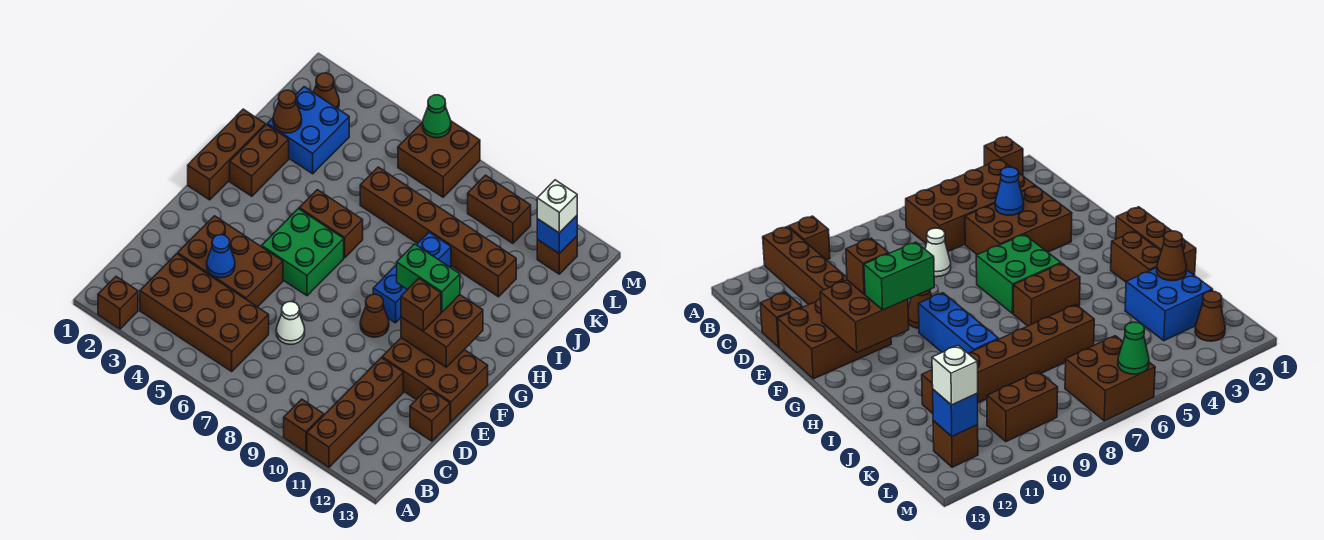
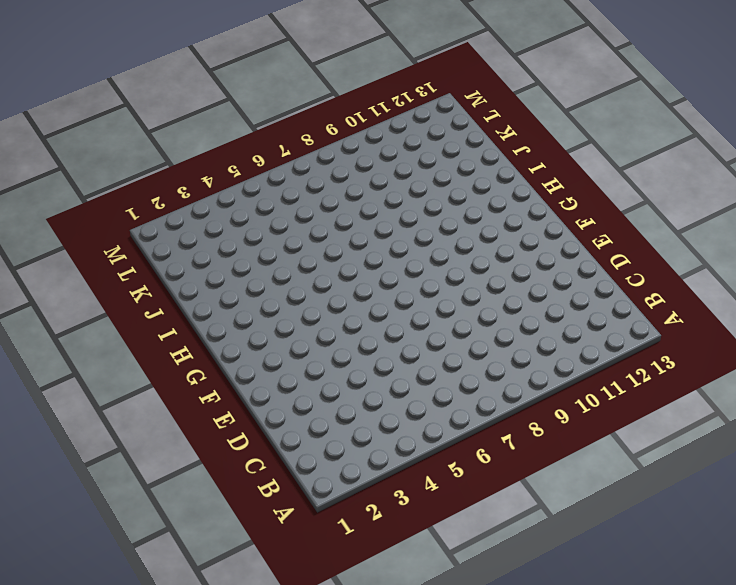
none -> brown 1x1 brick [98,277,138,329]
none -> brown 1x1 brick [284,399,324,452]
none -> brown 1x4 brick [307,358,403,467]

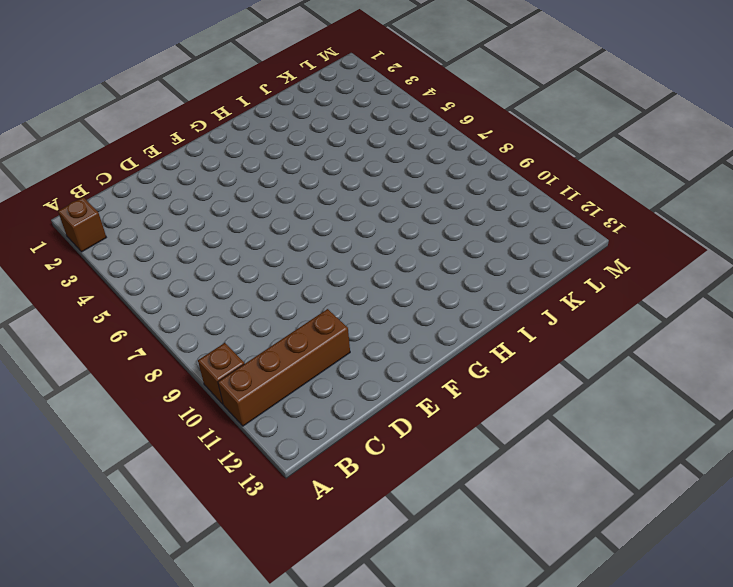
none -> brown 2x4 brick [140,254,269,371]
none -> brown 2x3 brick [178,216,283,307]
none -> white 1x1 cone [276,302,305,344]

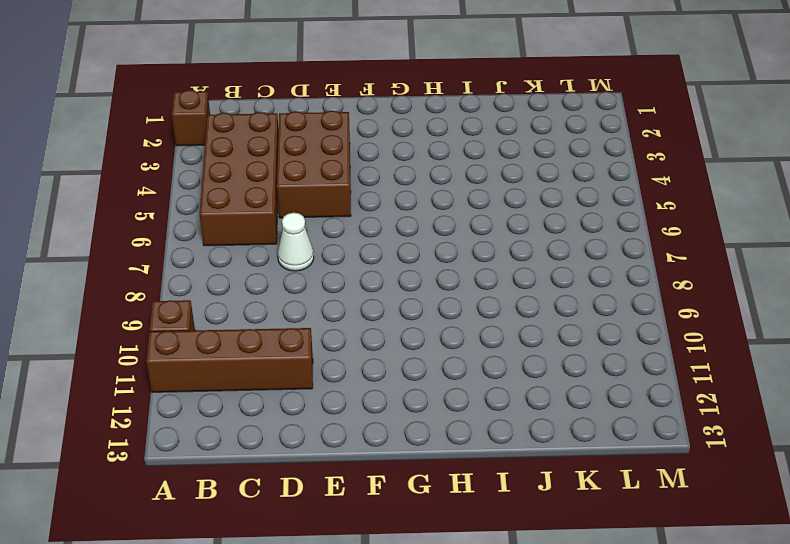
none -> brown 1x1 brick [410,389,450,441]
none -> brown 2x3 brick [382,338,488,422]
none -> green 2x2 brick [262,209,344,296]

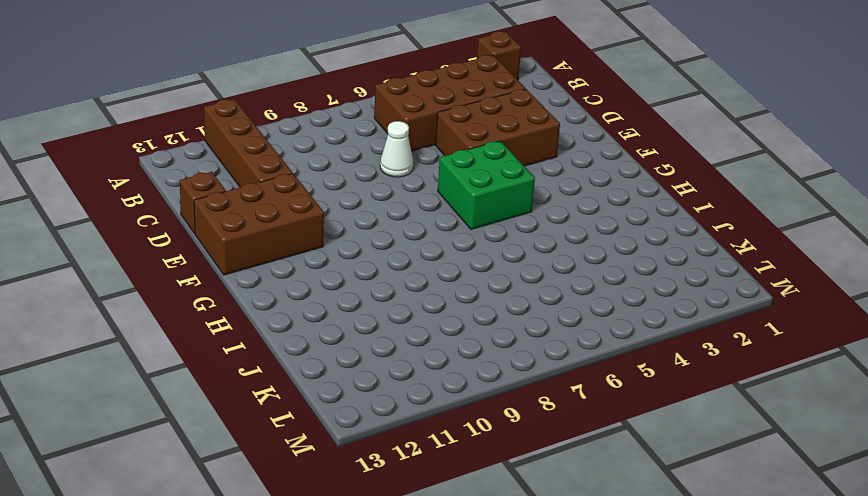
none -> brown 1x1 brick [284,399,324,452]
none -> brown 1x1 cone [360,294,389,337]
none -> brown 1x3 brick [188,109,265,200]

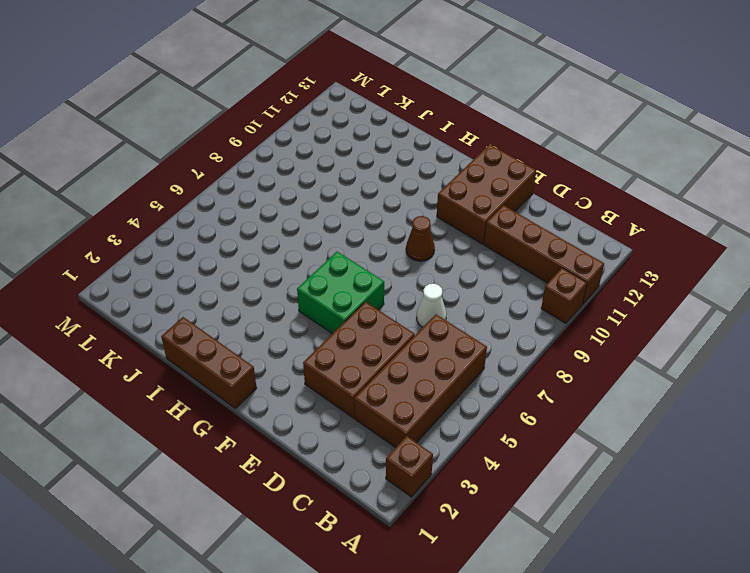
none -> brown 1x1 brick [410,389,450,441]
none -> blue 1x3 brick [373,232,451,323]
none -> brown 1x2 brick [230,125,289,196]

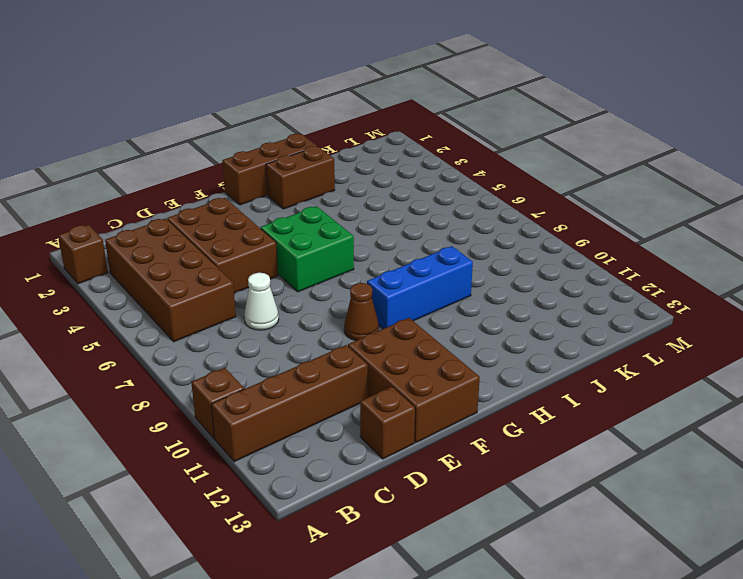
none -> brown 1x2 brick [299,190,363,258]
none -> blue 2x2 brick [267,87,349,174]
none -> brown 1x6 brick [360,167,516,297]

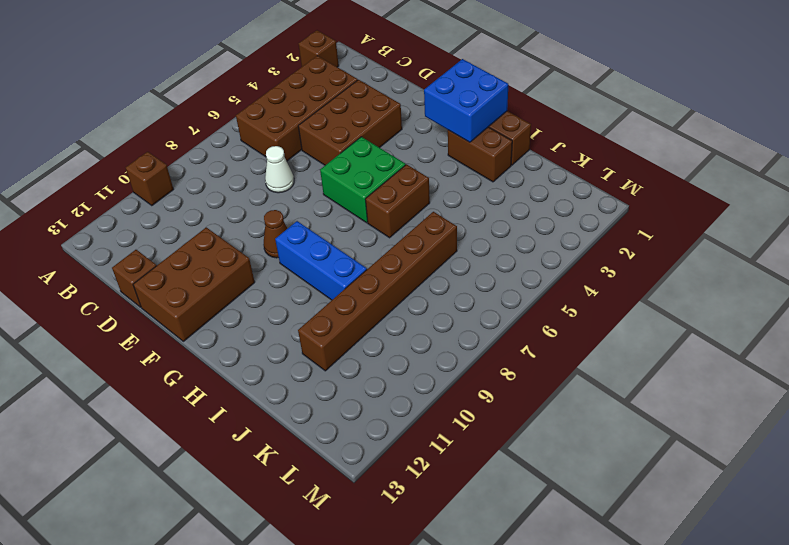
blue 2x2 brick [424,59,508,142] -> blue 2x2 brick moved to [267,87,349,174]
none -> brown 1x4 brick [307,358,403,467]
none -> brown 1x1 cone [313,73,339,109]
none -> brown 2x2 brick [398,121,480,197]

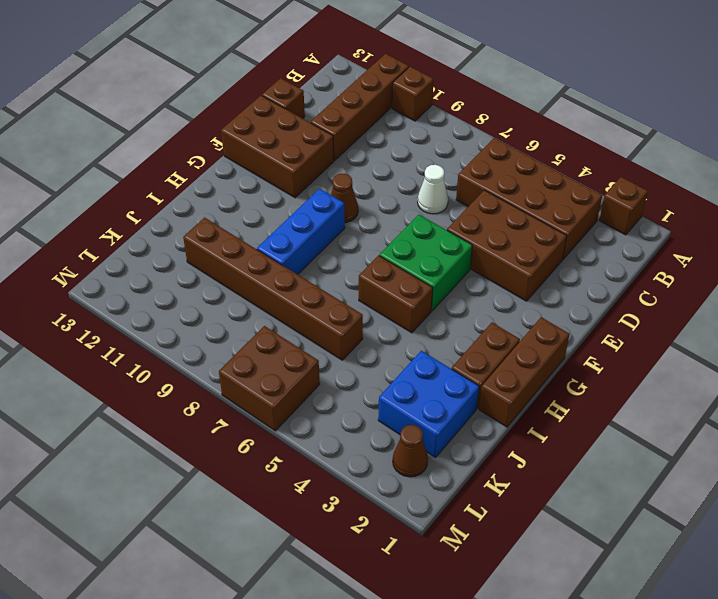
none -> brown 1x2 brick [468,175,531,243]
none -> brown 1x1 brick [537,236,577,274]
none -> blue 1x1 cone [207,235,235,278]

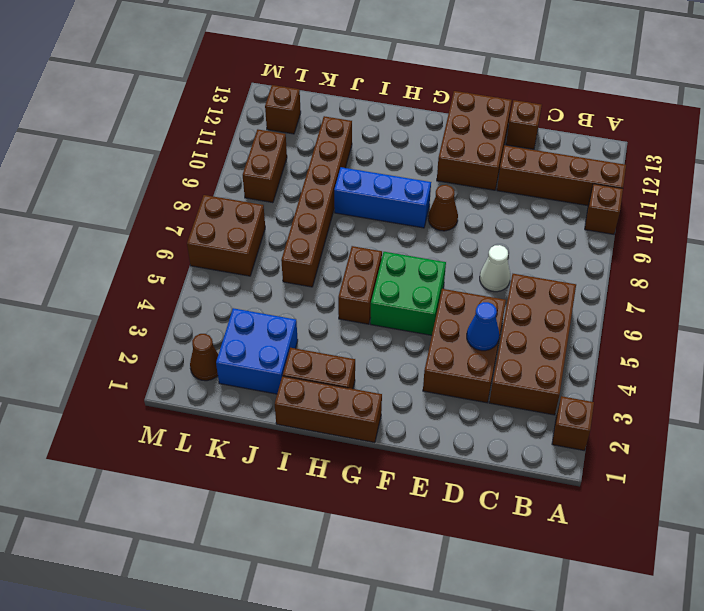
none -> brown 2x2 brick [401,295,483,367]
none -> brown 1x1 cone [273,90,302,133]
none -> blue 1x1 brick [537,216,577,254]

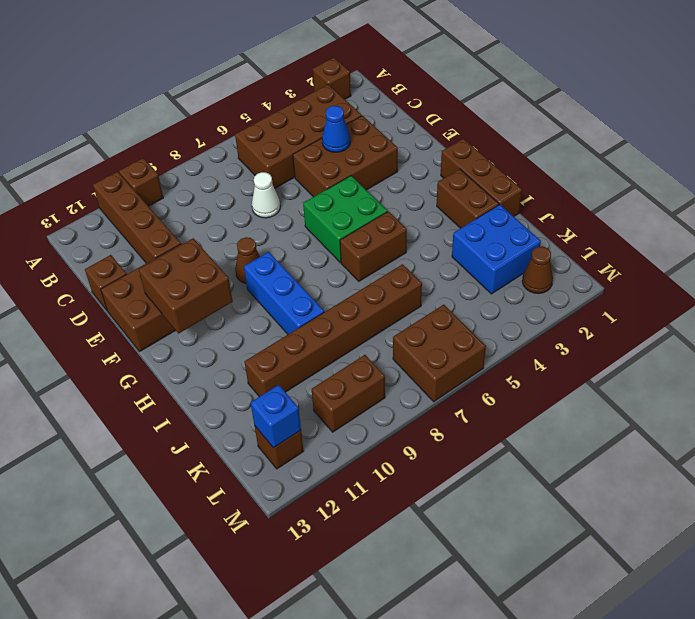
none -> brown 1x1 cone [273,90,302,133]
none -> green 1x1 cone [423,95,451,138]
none -> brown 1x1 brick [401,279,441,331]

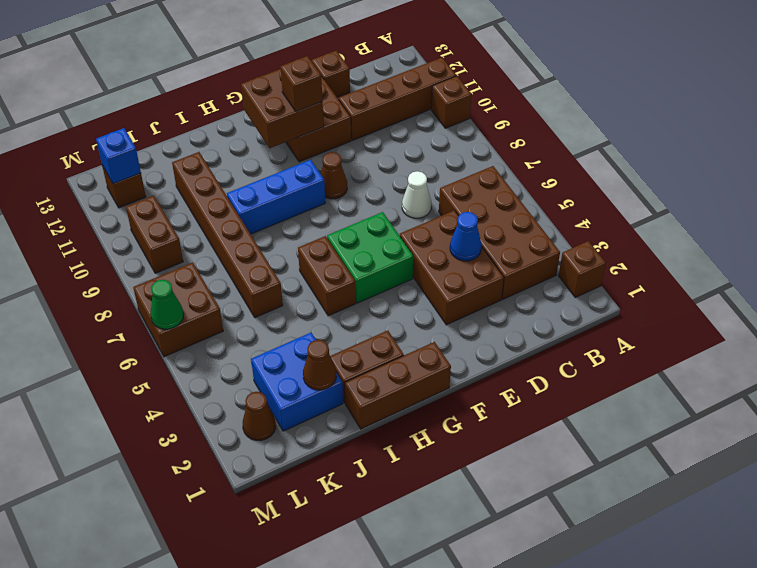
none -> green 1x2 brick [397,244,460,312]
none -> white 1x1 brick [537,180,577,233]

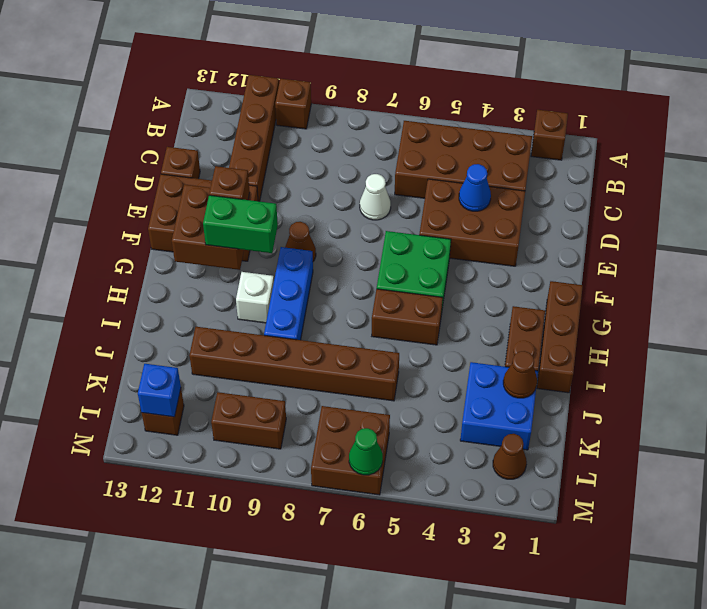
white 1x1 brick [236,272,274,323] -> white 1x1 brick moved to [537,180,577,233]

